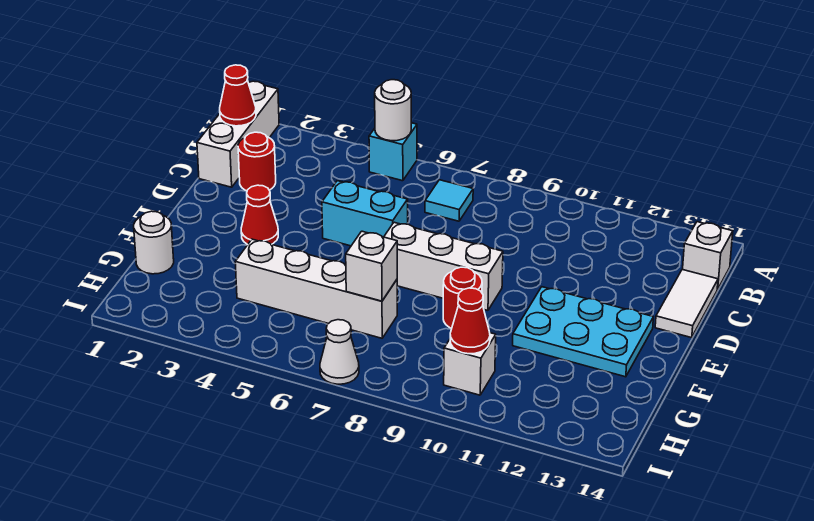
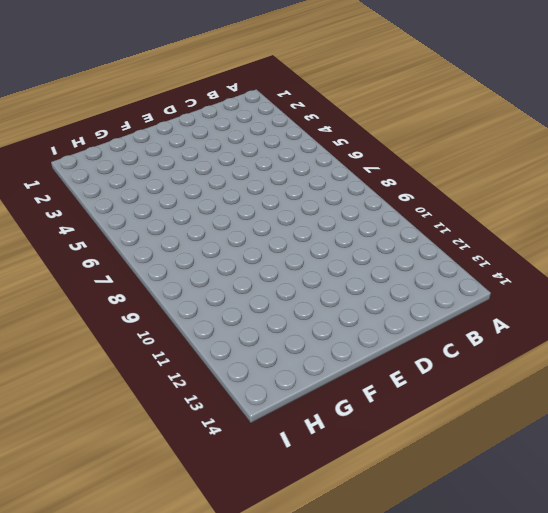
none -> white 1x3 brick [197,81,279,187]
none -> cyan 1x1 brick [369,123,417,181]
none -> cyan 1x1 tile [425,180,473,221]

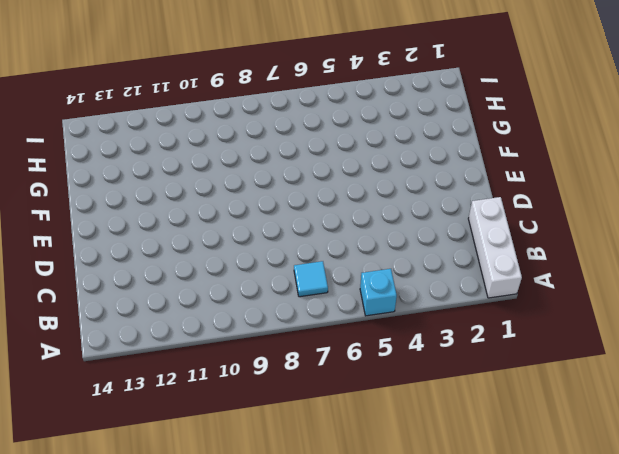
none -> white 1x1 brick [683,222,733,289]
none -> red 1x1 round brick [238,132,276,191]
none -> white 1x2 tile [655,269,718,338]

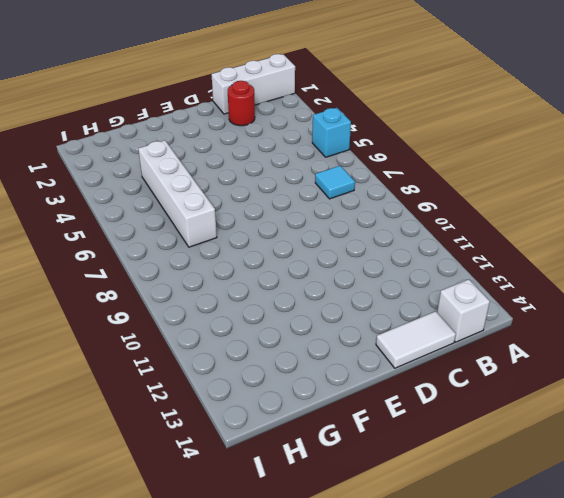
none -> cyan 1x2 brick [322,181,408,246]
none -> red 1x1 cone [241,185,278,245]
none -> white 1x3 brick [384,222,503,310]

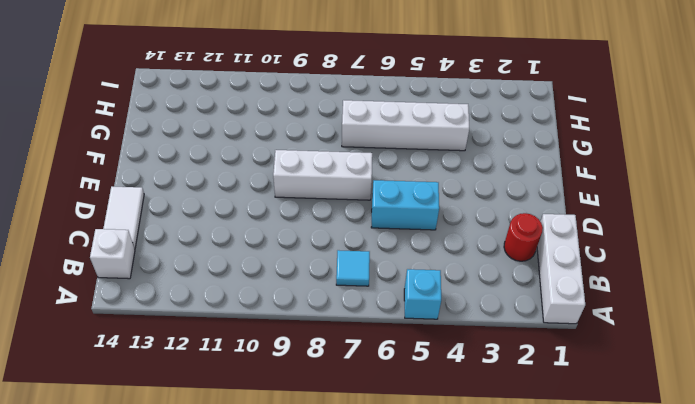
none -> red 1x1 cone [241,185,278,245]
none -> cyan 2x3 plate [513,287,653,377]
none -> red 1x1 round brick [443,267,482,328]

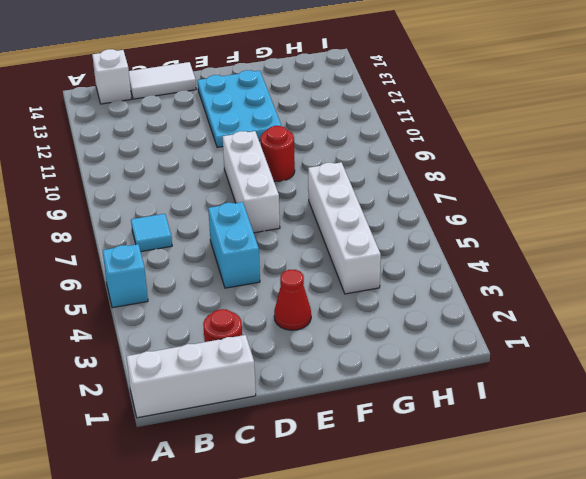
none -> white 1x1 round brick [134,211,174,274]
none -> white 1x1 brick [444,333,496,395]
none -> white 1x1 cone [320,320,359,384]

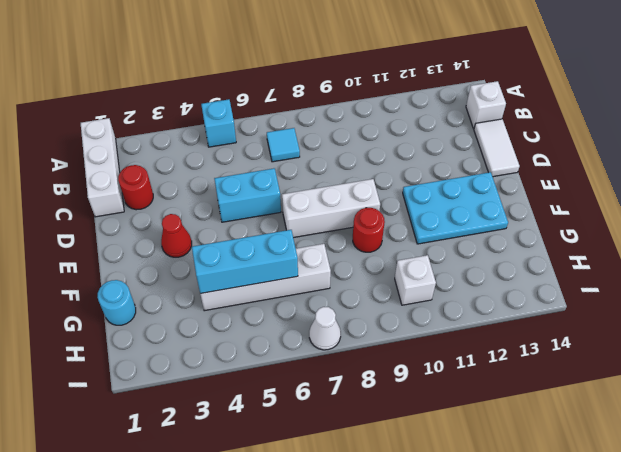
cyan 1x1 round brick [98,280,136,325] -> white 1x1 round brick [134,211,174,274]
cyan 1x3 brick [192,230,298,294] -> none
none -> white 1x1 round brick [375,80,411,141]
none -> red 1x1 cone [220,65,256,126]
none -> white 1x1 brick [346,231,397,301]

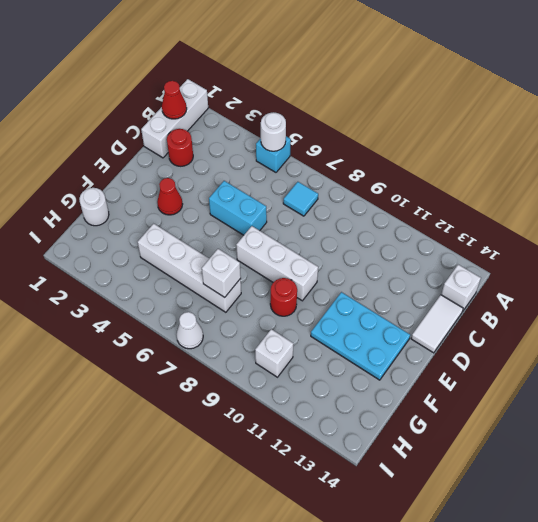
none -> red 1x1 cone [450,288,490,354]

